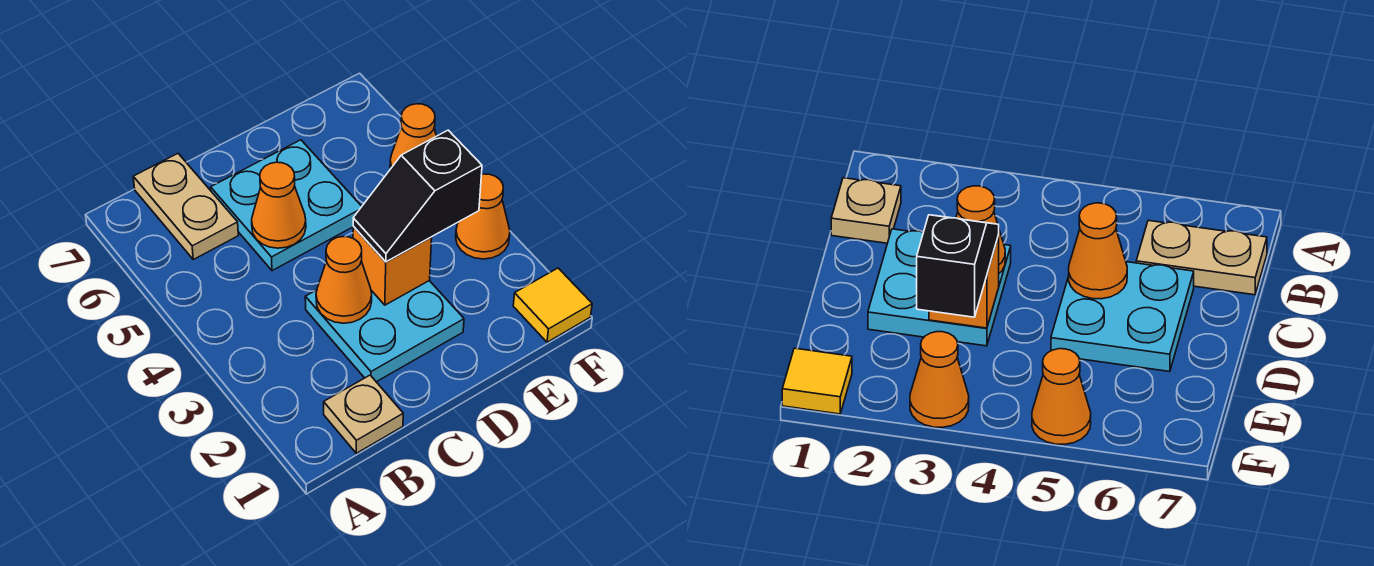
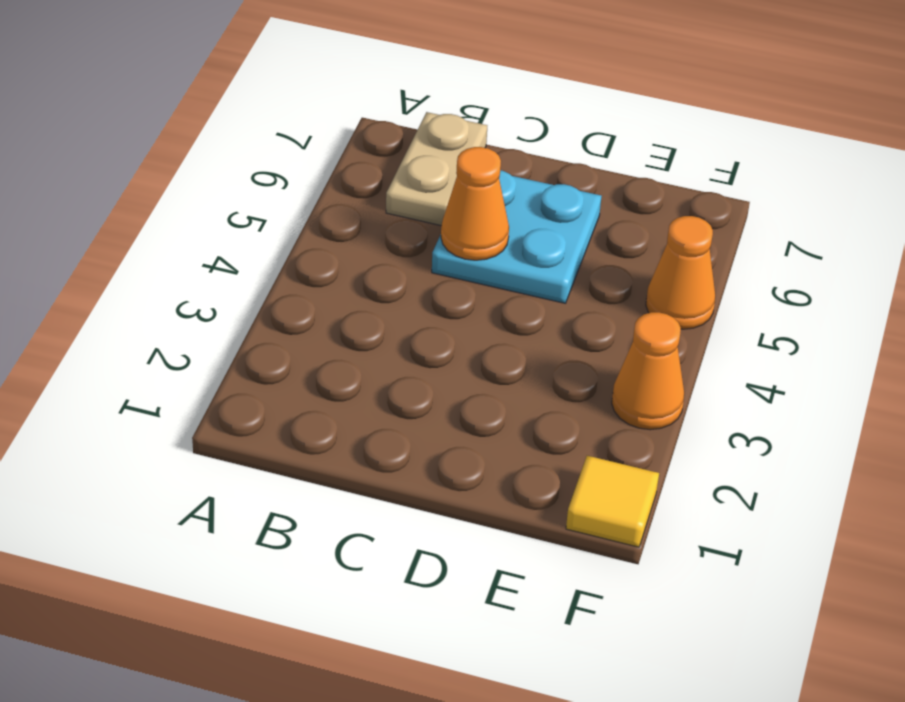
none -> tan 1x1 plate [324,375,403,453]
none -> cyan 2x2 plate [305,281,464,382]

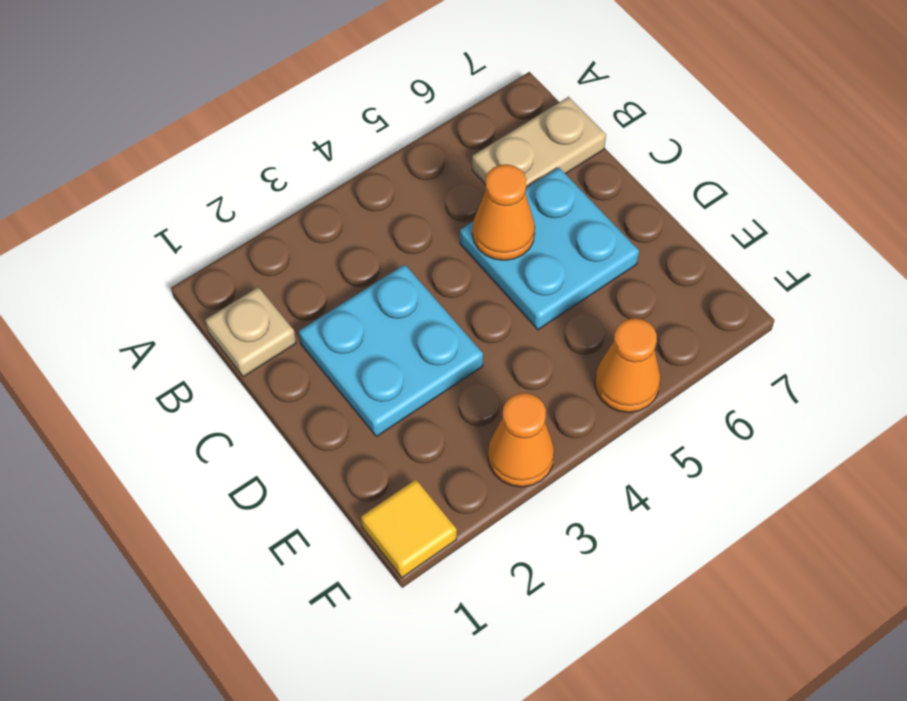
none -> orange 1x1 cone [316,237,372,323]
none -> orange 1x1 brick [353,227,432,305]

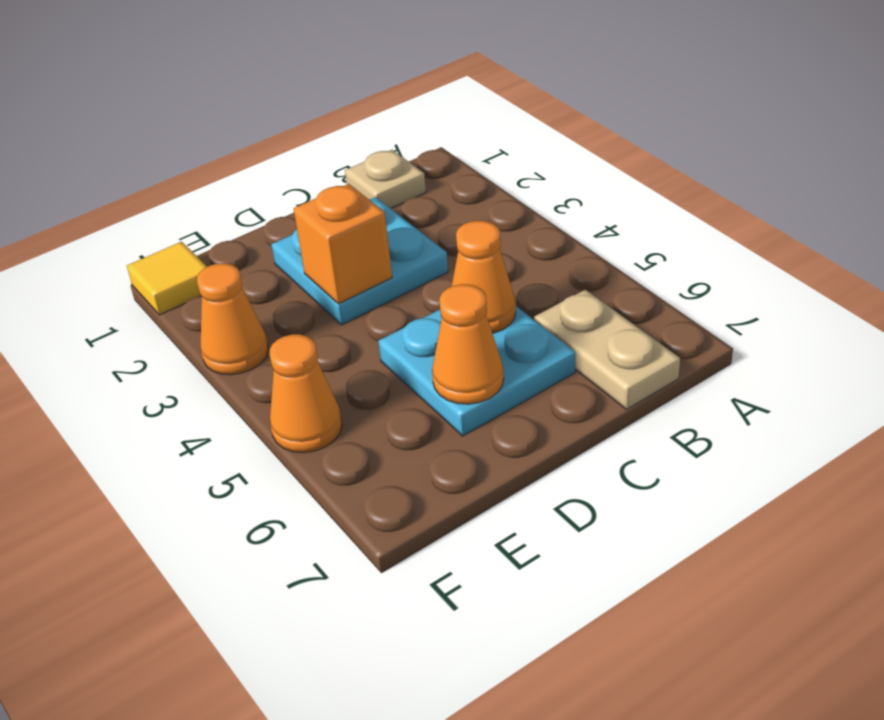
orange 1x1 cone [432,284,504,404] -> orange 1x1 cone moved to [316,237,372,323]
none -> black 1x2 slope [353,130,482,262]

